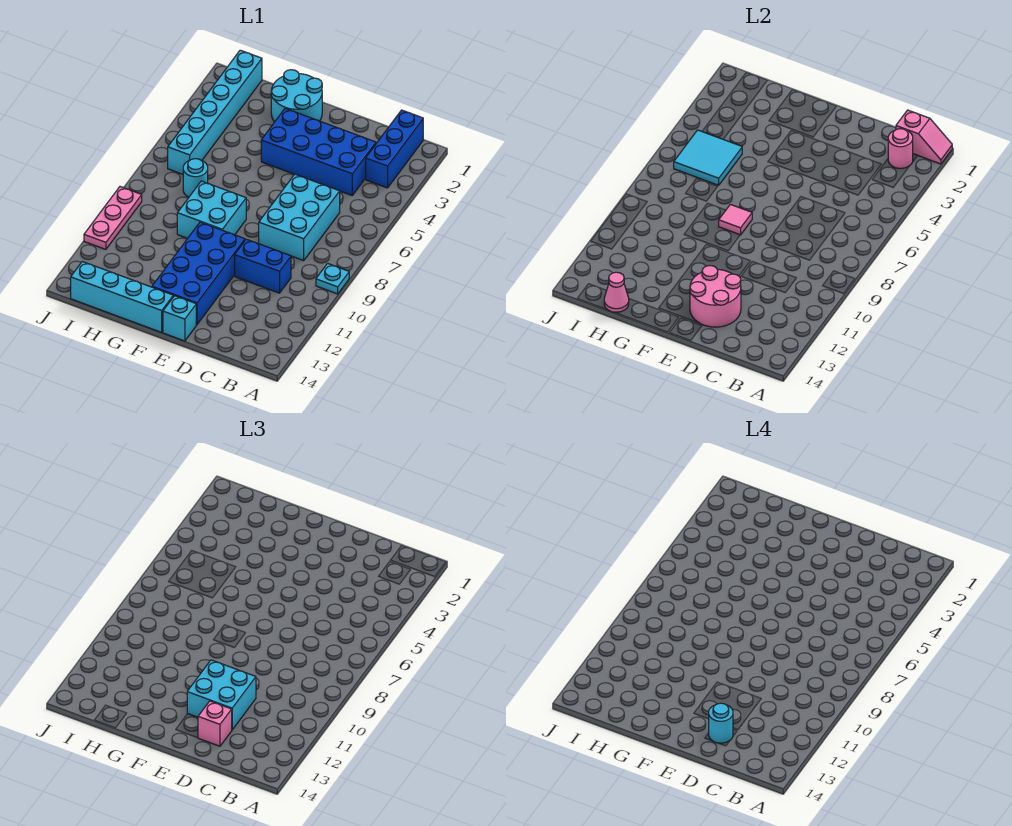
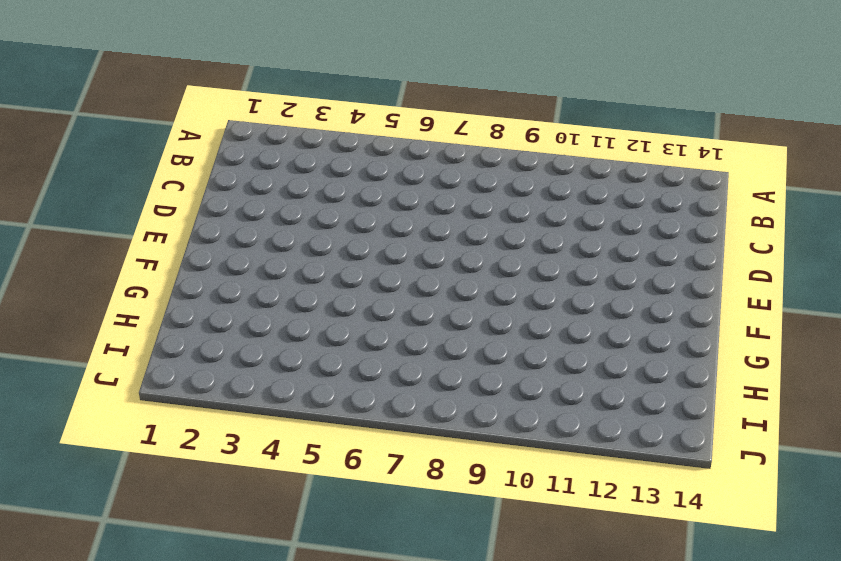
none -> cyan 1x1 plate [316,263,349,294]
none -> blue 1x3 brick [366,110,423,188]
none -> blue 2x4 brick [261,108,376,195]

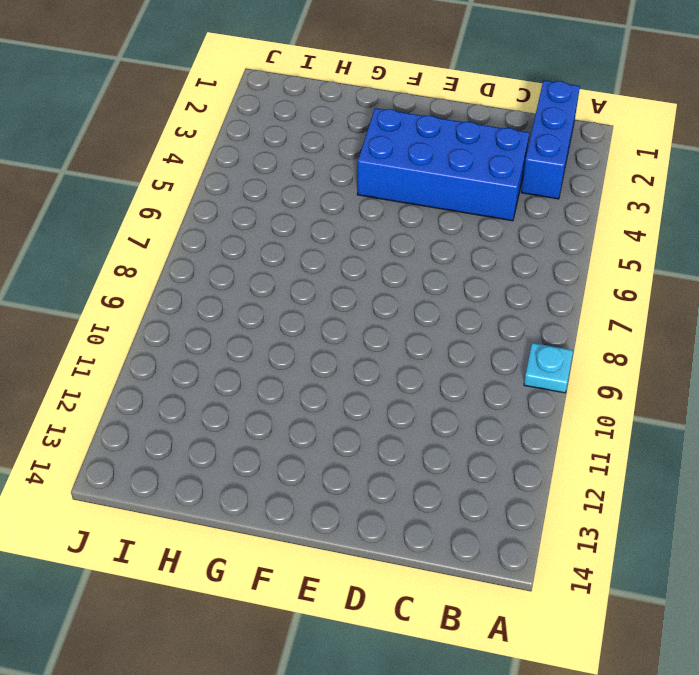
none -> cyan 2x3 brick [259,174,340,261]
none -> blue 1x2 brick [235,239,291,293]
none -> blue 2x4 brick [152,222,245,325]

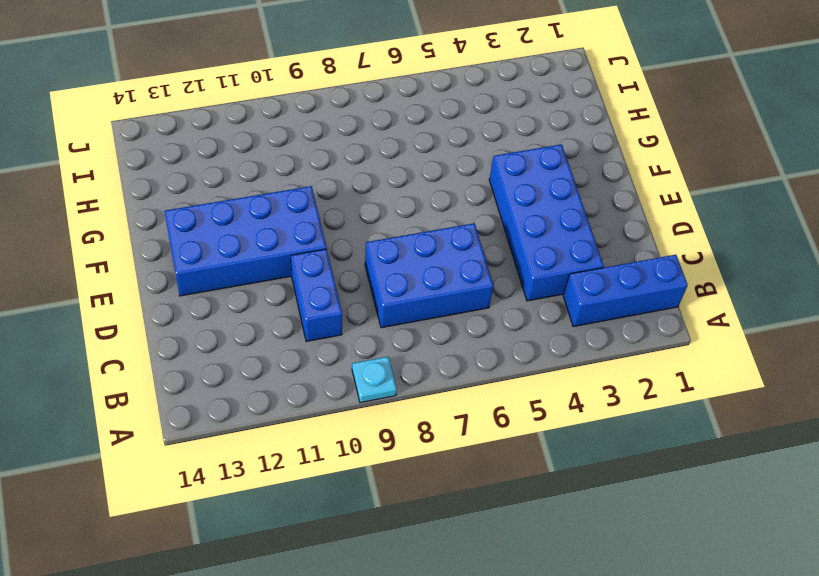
blue 2x3 brick [365,223,493,328] -> cyan 2x3 brick [259,174,340,261]
none -> cyan 1x1 brick [163,296,196,341]
none -> cyan 2x2 round brick [271,70,322,122]
none -> cyan 2x2 brick [177,181,246,238]

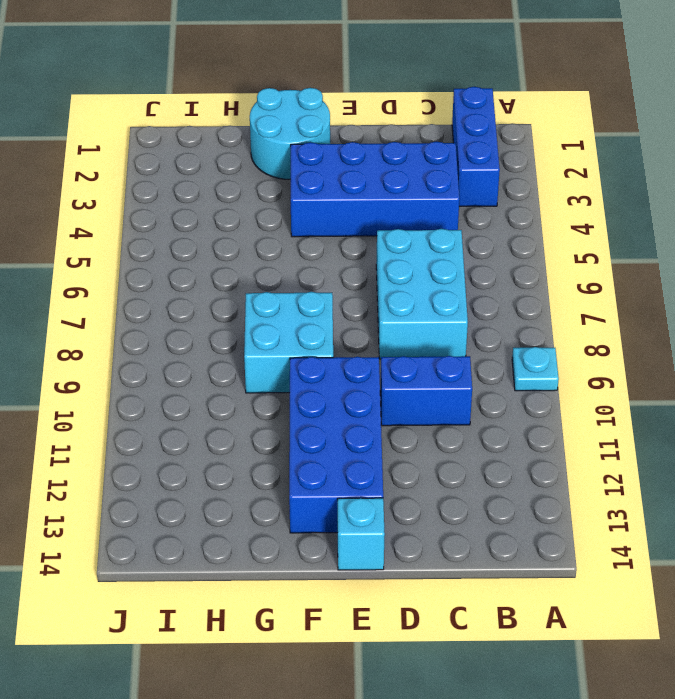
none -> cyan 1x4 brick [71,261,173,332]
none -> cyan 1x1 round brick [183,159,208,197]
none -> cyan 1x6 brick [168,50,262,174]

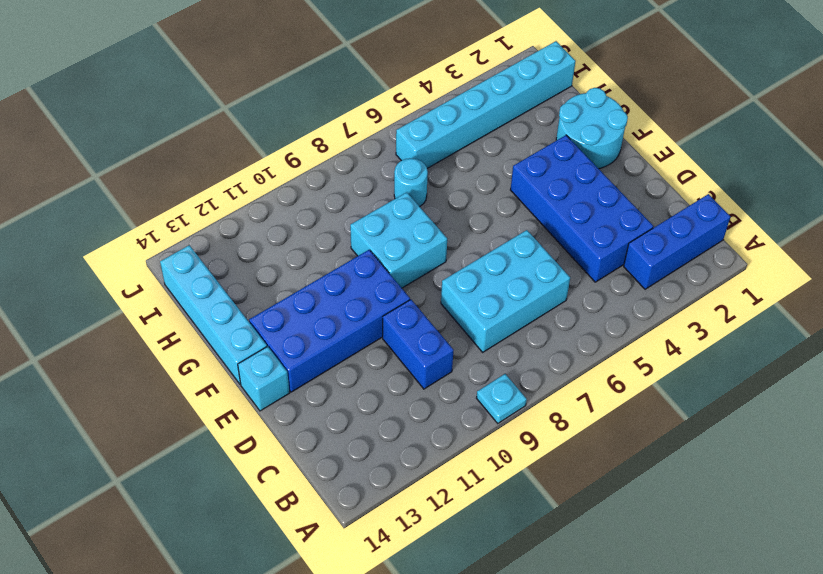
none -> pink 1x3 plate [84,187,142,249]
none -> pink 1x2 slope [896,110,952,164]
none -> pink 1x1 round brick [888,129,913,168]

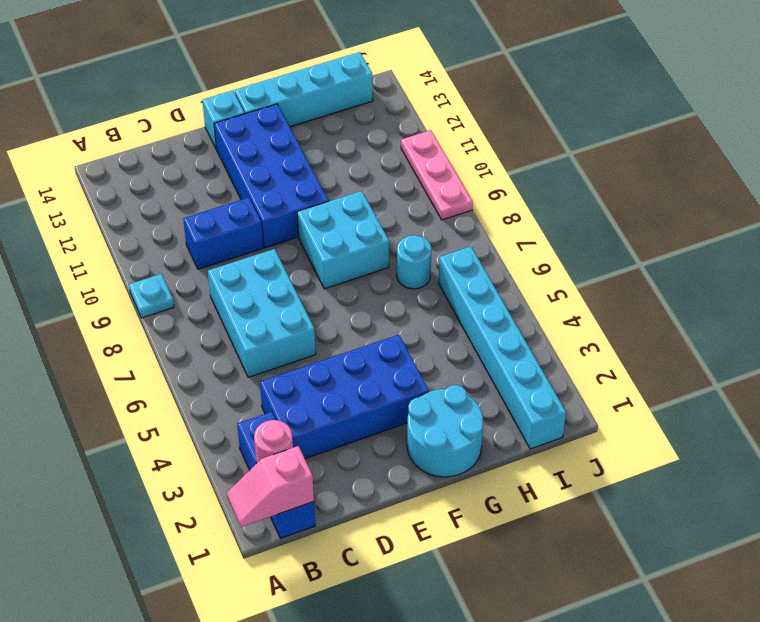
none -> pink 2x2 round brick [690,265,741,327]
none -> pink 1x1 tile [719,204,752,235]
none -> cyan 2x2 tile [674,130,742,185]

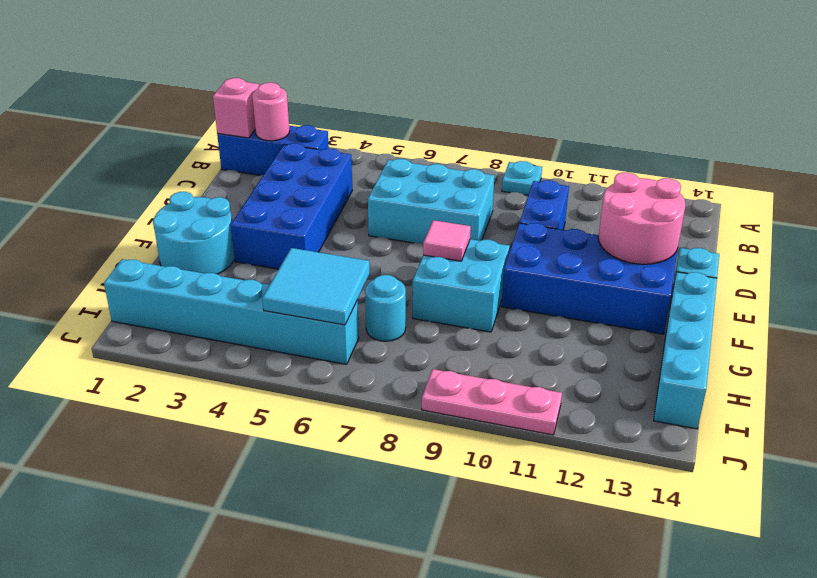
none -> pink 1x1 cone [604,272,629,312]
none -> cyan 2x2 brick [187,660,256,730]
none -> pink 1x1 brick [198,701,232,746]

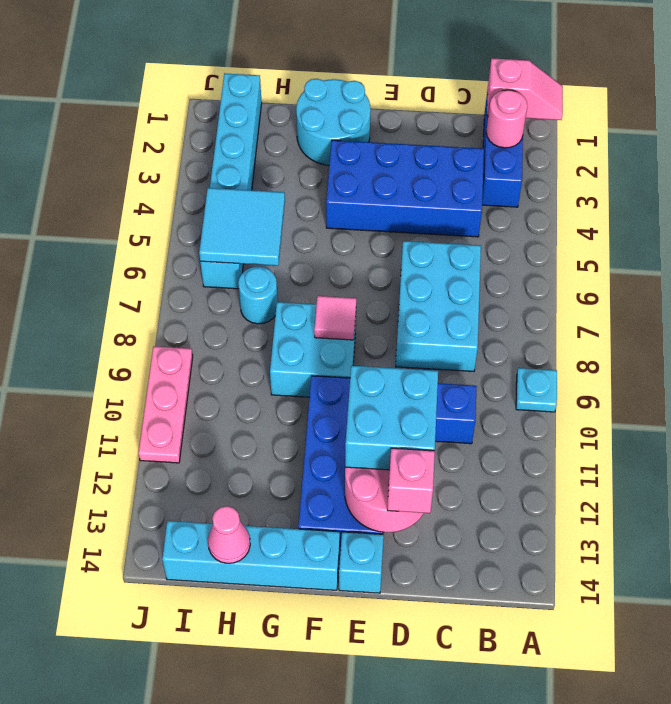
none -> cyan 1x1 round brick [709,703,733,743]

